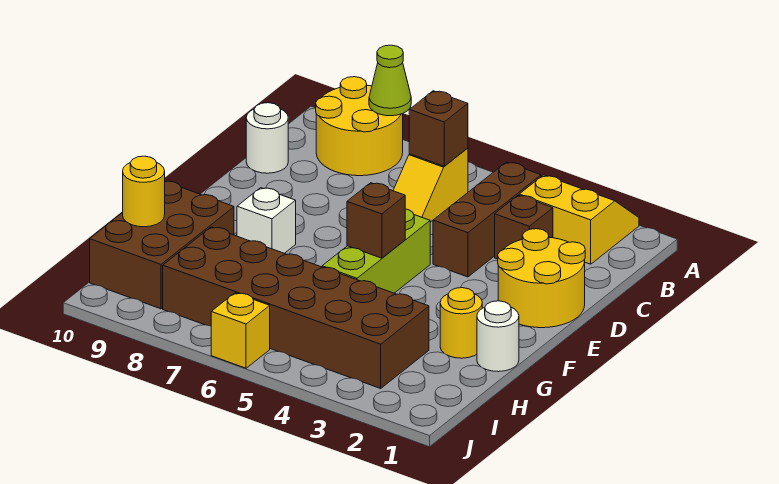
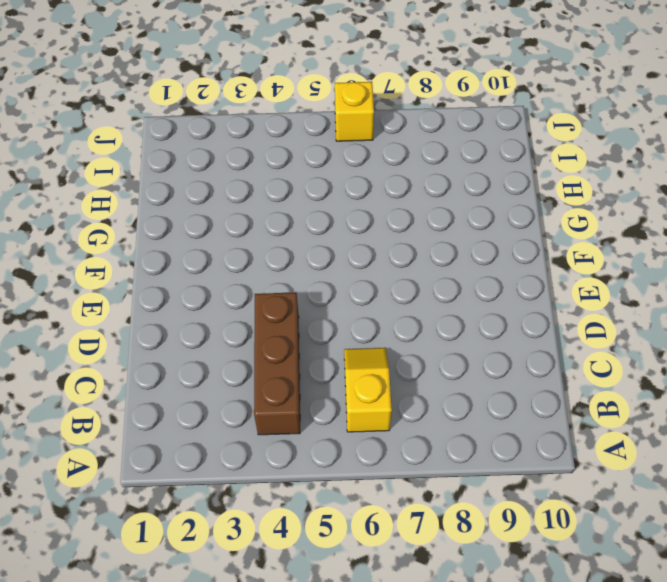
none -> yellow 2x2 slope [519,175,639,264]
none -> yellow 2x2 round brick [316,77,403,176]
none -> brown 1x1 brick [495,195,553,259]

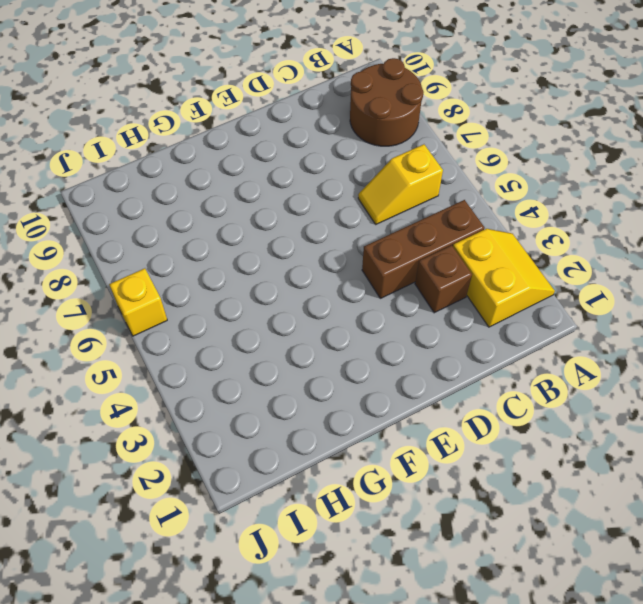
brown 2x2 round brick [350,58,423,146] -> yellow 2x2 round brick [316,77,403,176]
none -> white 1x1 round brick [246,103,288,173]
none -> yellow 2x2 round brick [498,229,585,328]
none -> lime 1x3 brick [322,209,430,293]

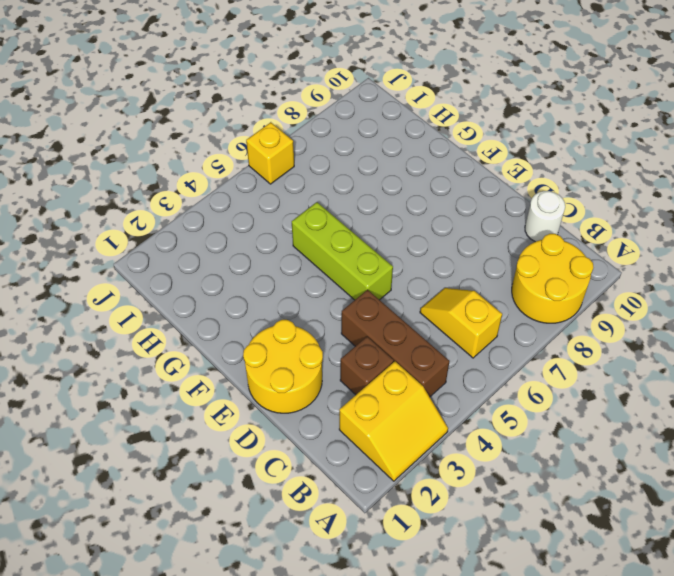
none -> white 1x1 brick [237,188,296,253]
none -> white 1x1 round brick [477,301,519,372]
none -> yellow 1x1 round brick [440,288,482,358]

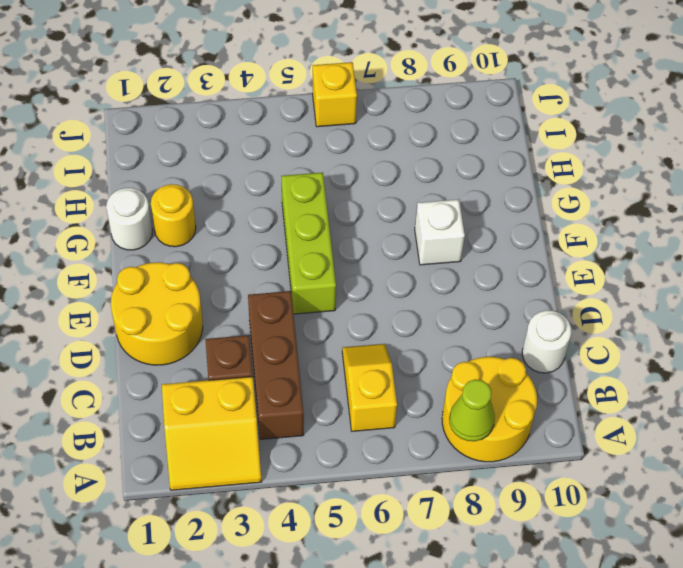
none -> brown 2x3 brick [90,181,234,309]
none -> brown 2x6 brick [163,227,429,388]
none -> brown 1x1 brick [409,91,468,166]

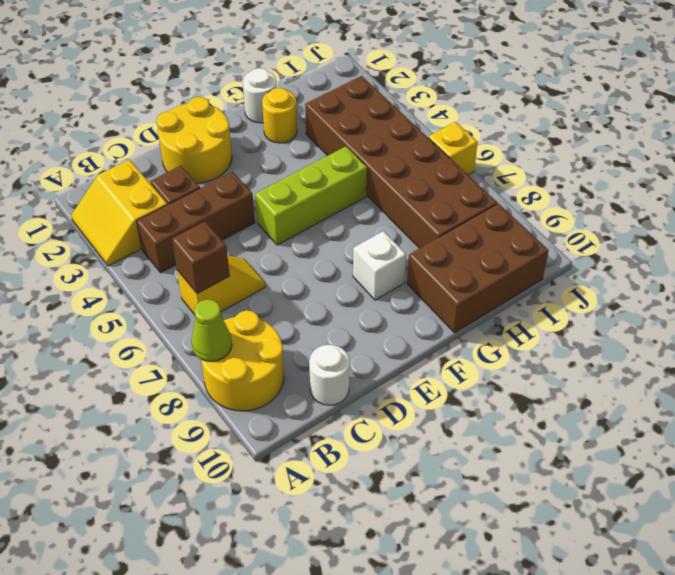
none -> brown 1x1 brick [347,183,405,258]
none -> yellow 1x1 round brick [123,156,165,227]

